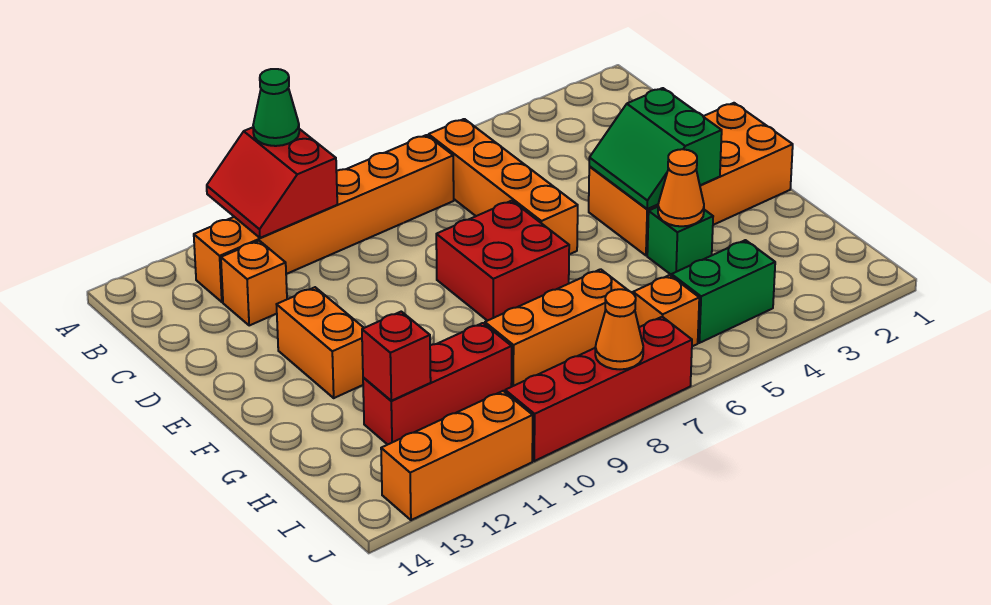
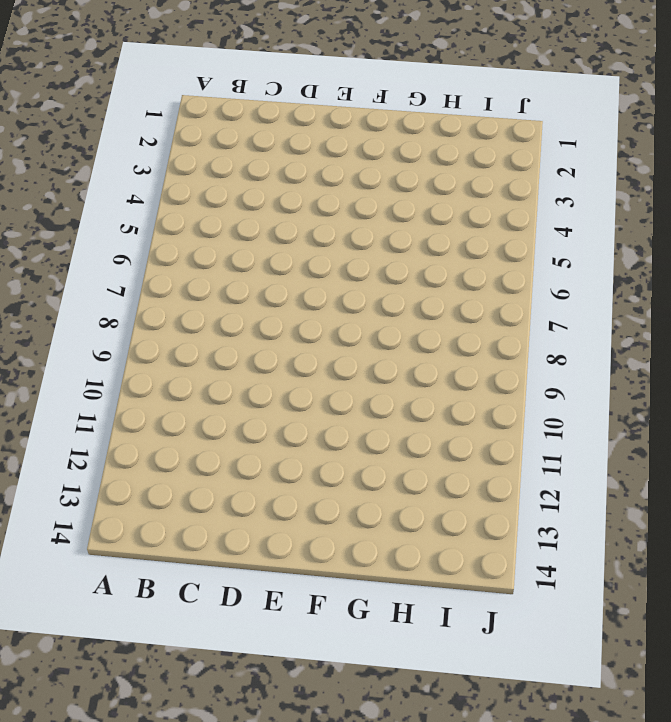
none -> orange 1x4 brick [429,119,578,254]
none -> orange 1x6 brick [194,135,454,302]
none -> orange 1x1 brick [221,241,287,325]

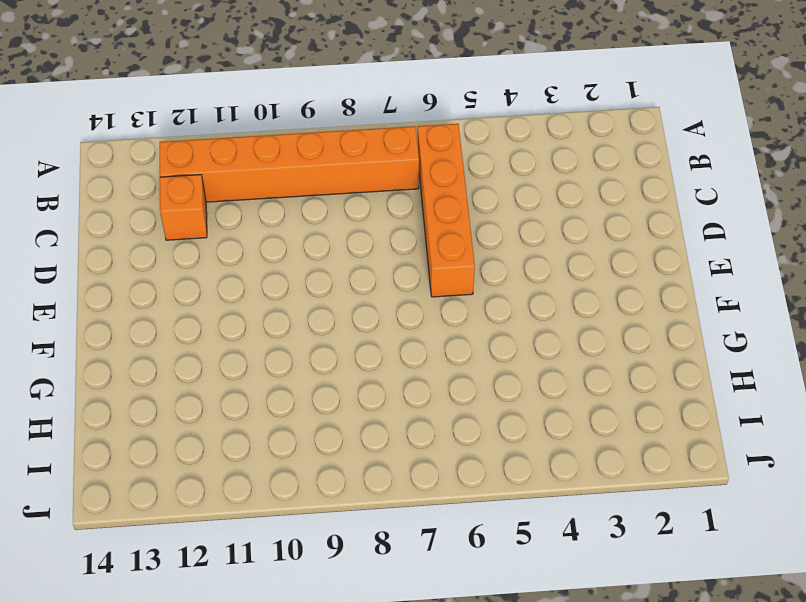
none -> orange 2x4 brick [589,103,793,255]
none -> red 2x2 brick [436,201,569,321]
none -> orange 1x2 brick [276,287,364,398]

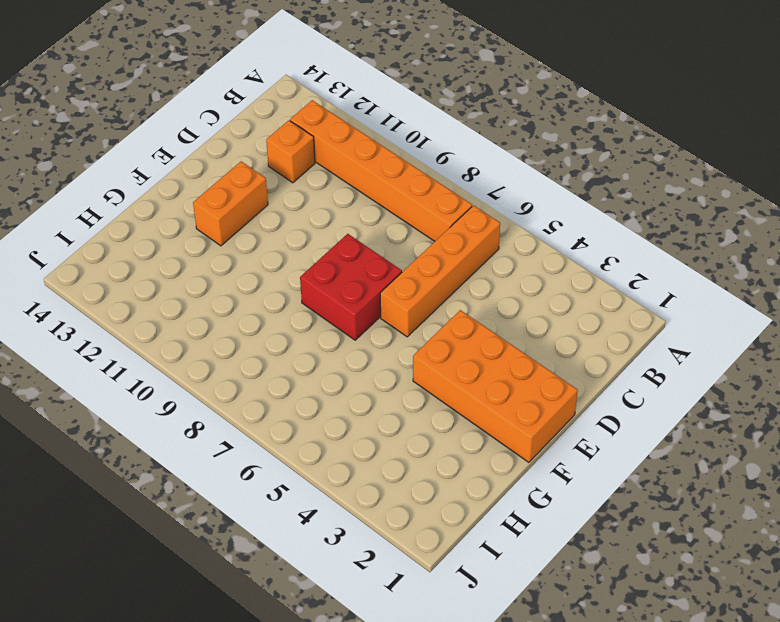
none -> green 1x1 brick [647,207,713,275]
none -> orange 1x3 brick [485,269,628,387]
none -> red 1x3 brick [363,323,512,445]

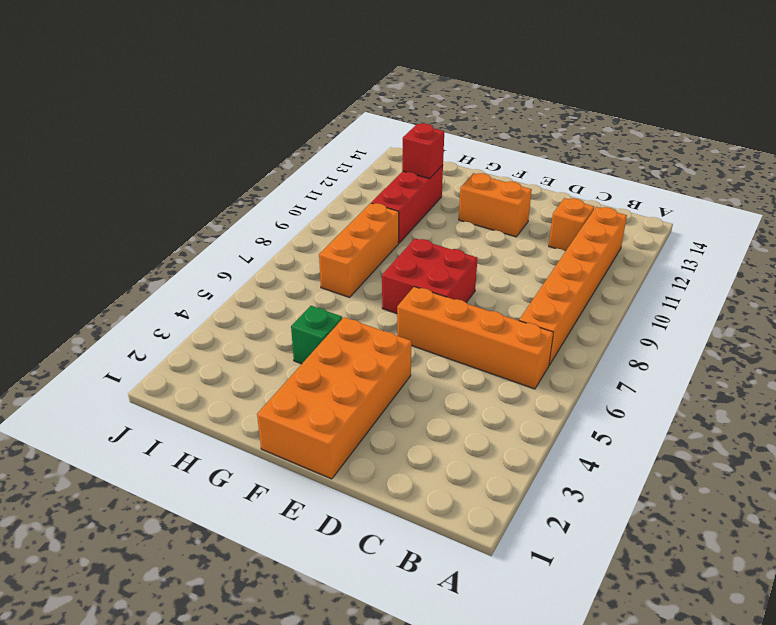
none -> green 1x2 brick [672,240,775,343]
none -> orange 1x1 brick [633,275,699,346]
none -> red 1x4 brick [505,317,692,461]

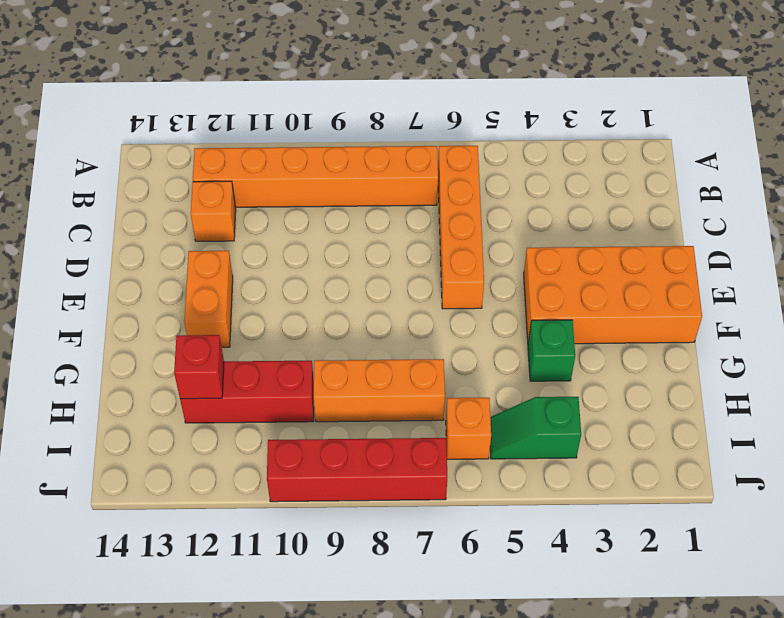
green 1x2 slope [490,397,581,459] -> green 1x2 brick [672,240,775,343]
none -> red 2x2 brick [436,201,569,321]
none -> orange 1x3 brick [381,391,533,520]
none -> red 2x2 slope [207,127,337,238]

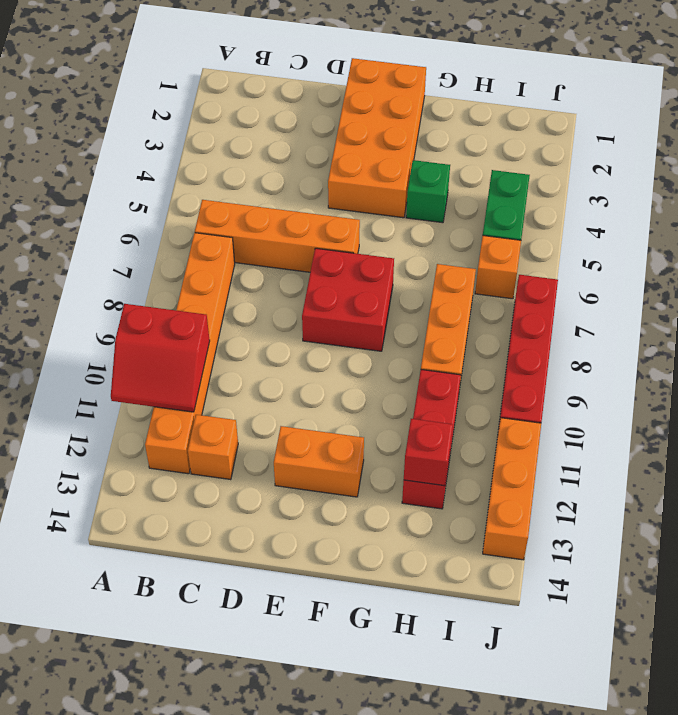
none -> green 2x2 slope [589,88,722,209]
none -> orange 1x1 cone [658,149,704,226]
none -> orange 1x1 cone [595,289,643,369]

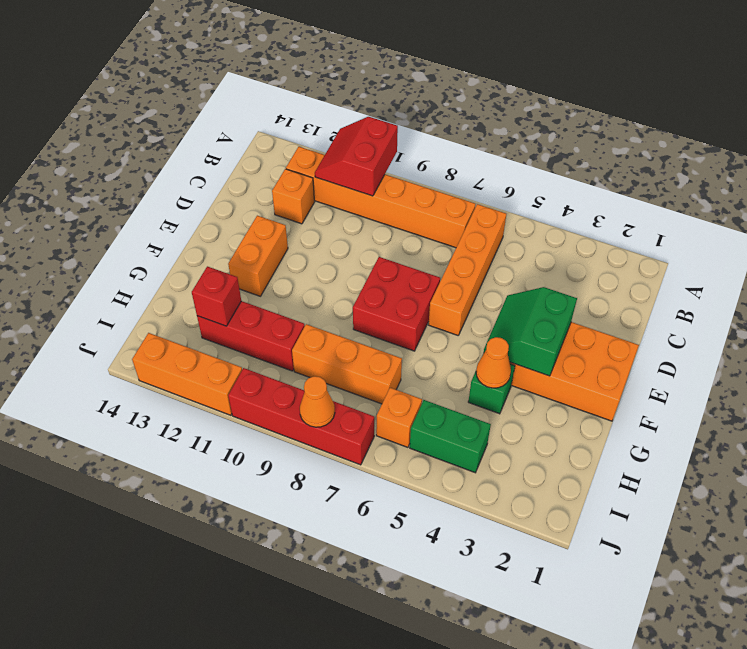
none -> green 1x1 cone [253,69,299,146]

